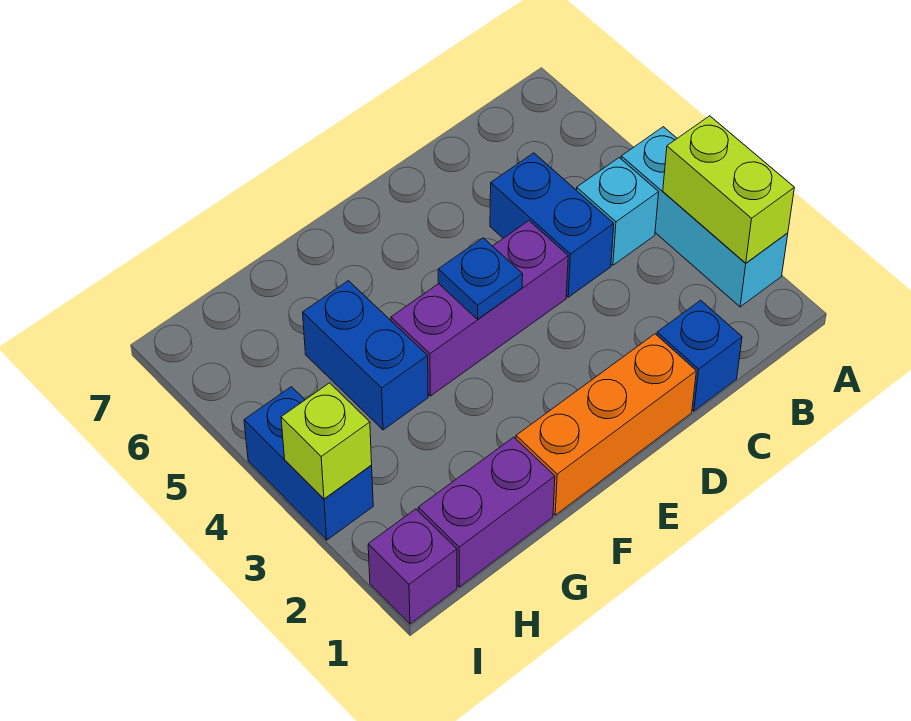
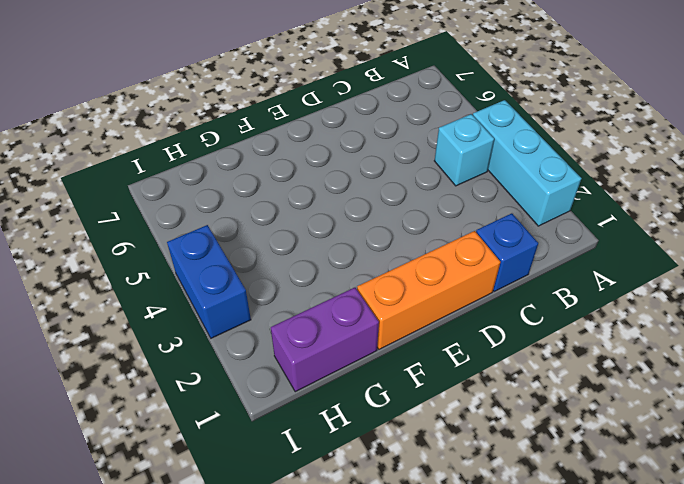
none -> blue 1x2 brick [490,153,614,297]
none -> purple 1x3 brick [391,221,568,396]
none -> blue 1x2 brick [303,281,428,430]

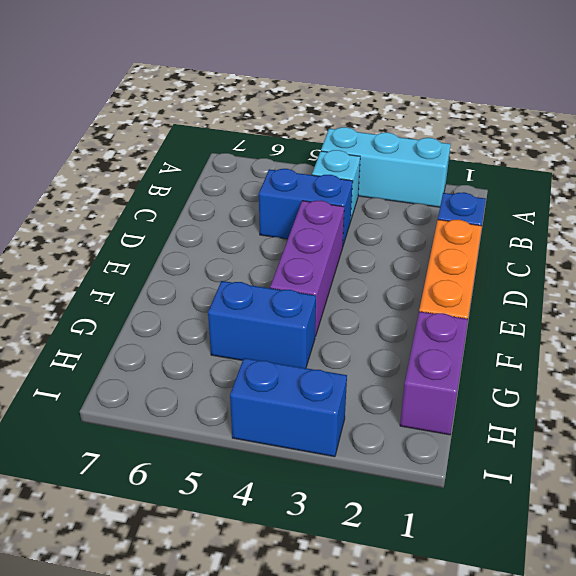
none -> purple 1x1 brick [368,509,457,624]
none -> lime 1x2 brick [663,116,794,263]
none -> blue 1x1 plate [438,238,523,319]

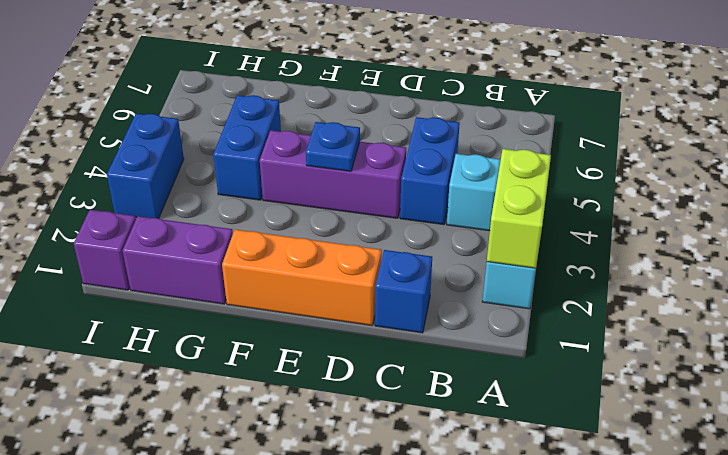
none -> lime 1x1 brick [281,383,372,499]

